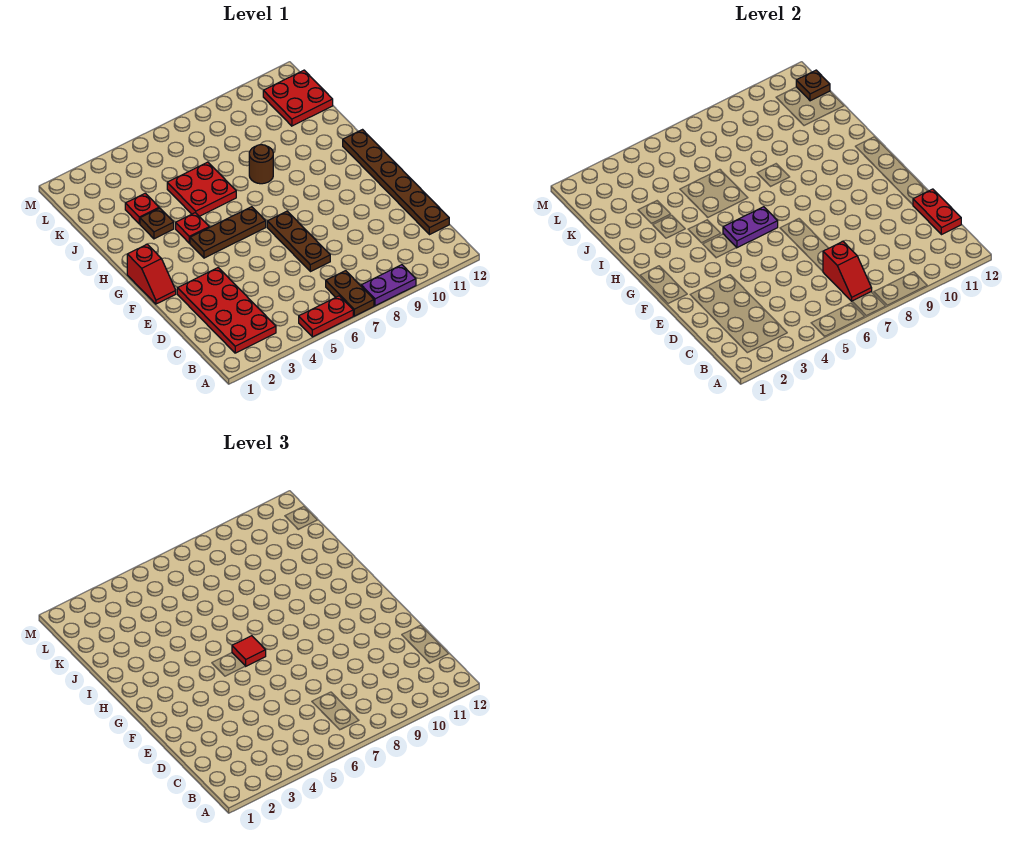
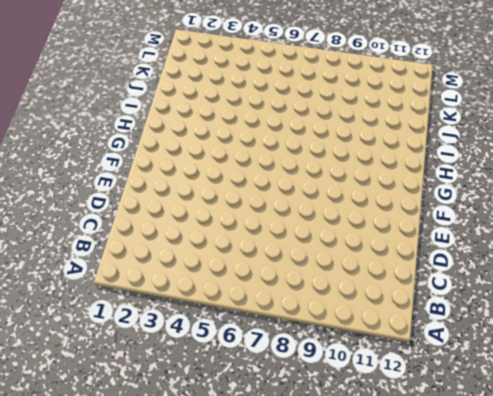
none -> red 1x2 plate [299,296,353,337]
none -> brown 1x2 plate [326,271,374,316]
none -> purple 1x2 plate [361,265,416,306]

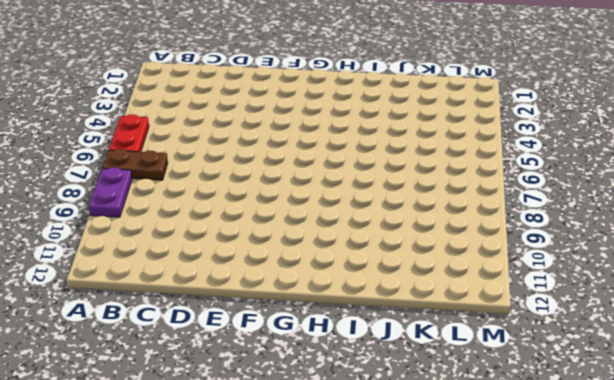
none -> red 2x4 plate [177,268,276,353]
none -> brown 1x6 plate [343,130,449,235]
none -> brown 1x3 plate [267,211,330,272]

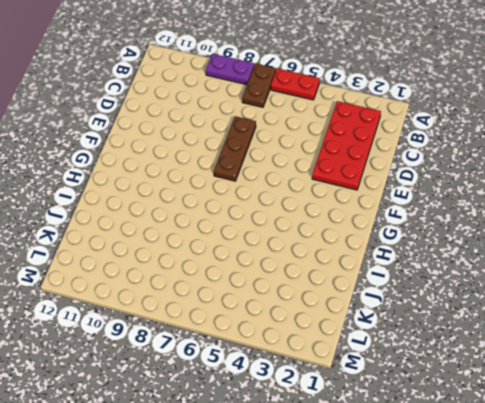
none -> brown 1x6 plate [343,130,449,235]
none -> red 1x2 slope [127,244,176,304]
none -> brown 1x3 plate [190,207,266,258]

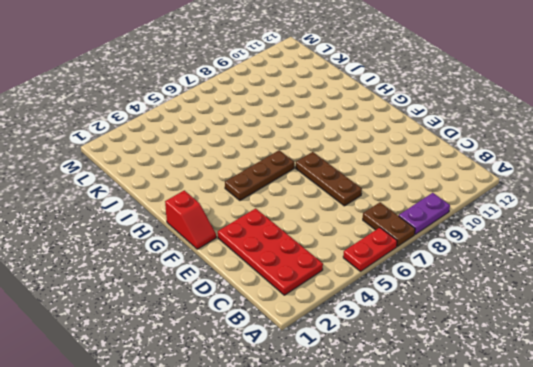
none -> brown 1x6 plate [343,130,449,235]
none -> red 1x1 plate [176,213,209,243]
none -> brown 1x1 plate [140,208,174,239]

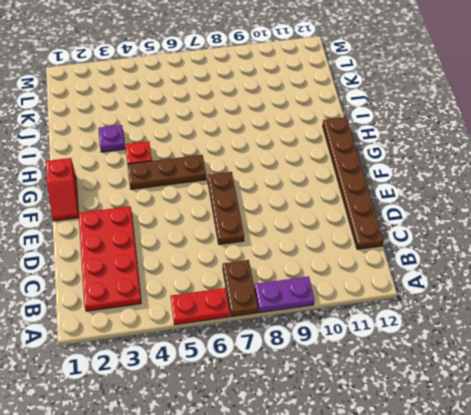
purple 1x1 plate [98,125,125,152] -> brown 1x1 plate [140,208,174,239]
none -> red 2x2 plate [167,162,236,216]
none -> brown 1x1 round brick [249,145,273,184]
none -> red 1x1 plate [125,193,159,224]

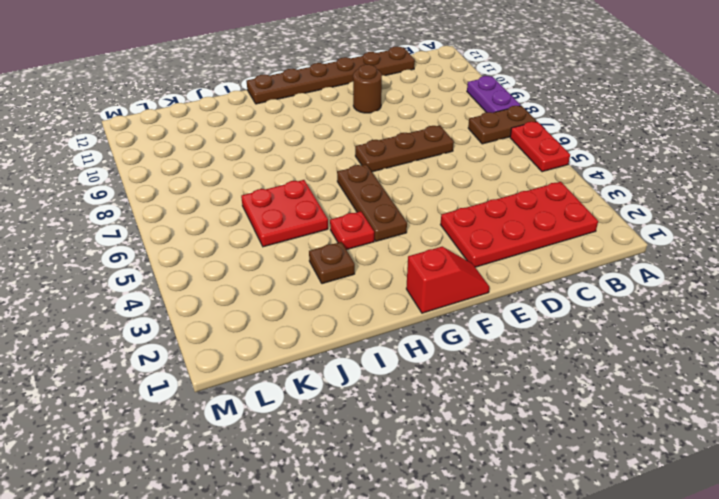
brown 1x1 round brick [353,64,382,113] -> brown 1x1 round brick moved to [249,145,273,184]
none -> red 1x1 plate [125,193,159,224]
none -> red 2x2 plate [263,70,333,126]
none -> red 1x2 slope [823,241,872,301]

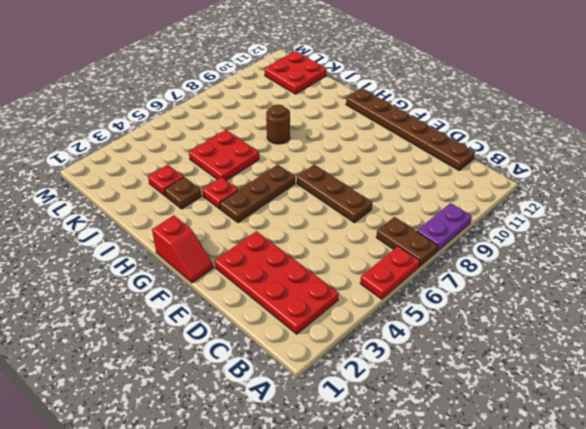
none -> red 1x2 slope [823,241,872,301]
none -> red 1x2 plate [913,189,961,235]
none -> purple 1x2 plate [723,207,778,248]

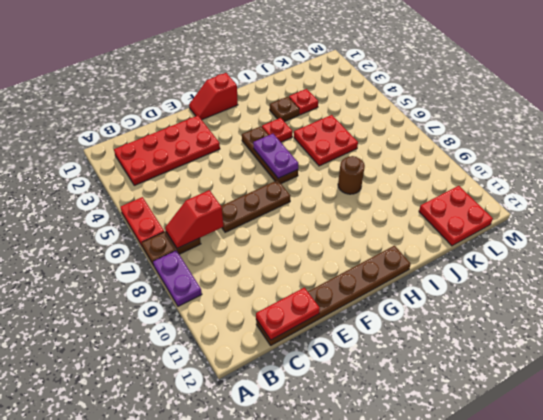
none -> brown 1x1 plate [796,70,830,101]
none -> red 1x1 tile [232,636,266,666]

